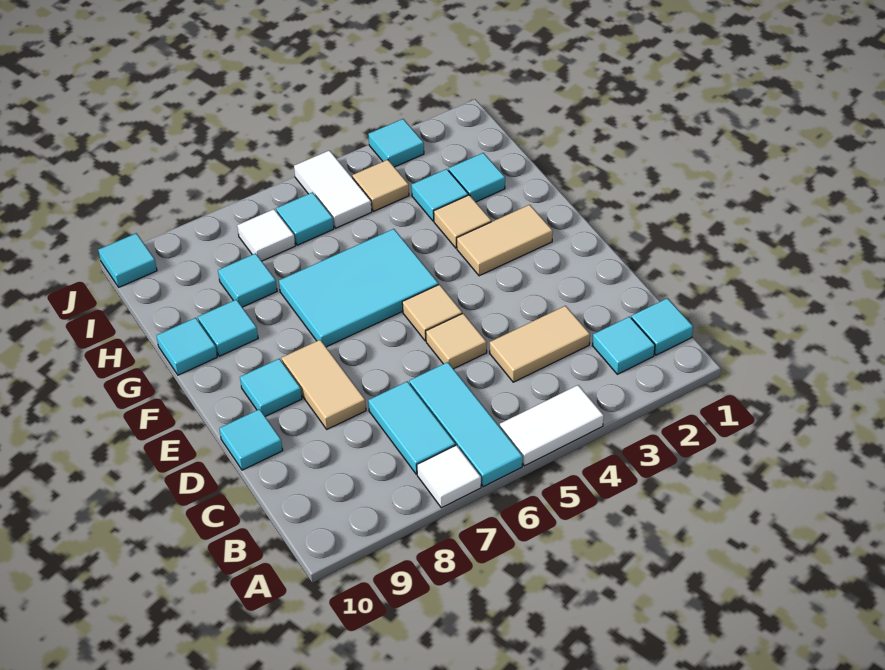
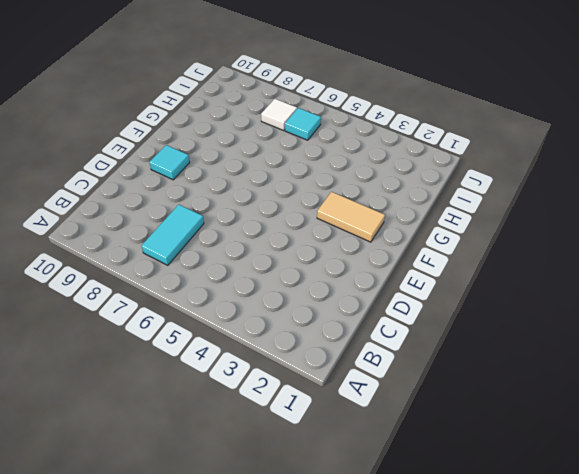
none -> white 1x2 tile [500,385,604,466]
none -> cyan 1x3 tile [409,362,523,487]
none -> white 1x1 tile [417,445,481,508]

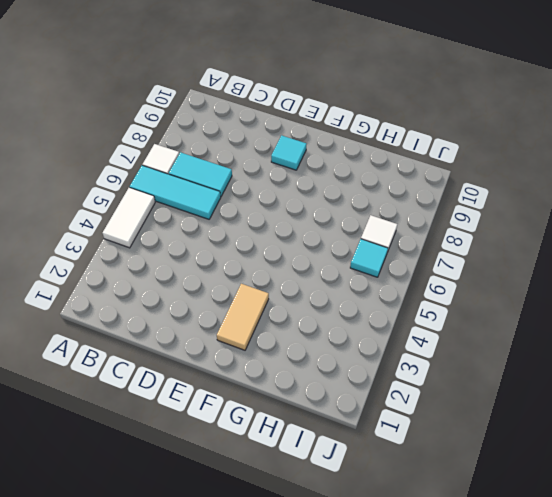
none -> cyan 1x1 tile [631,298,693,355]
none -> cyan 1x1 tile [593,317,655,374]
none -> tan 1x2 tile [490,306,590,382]

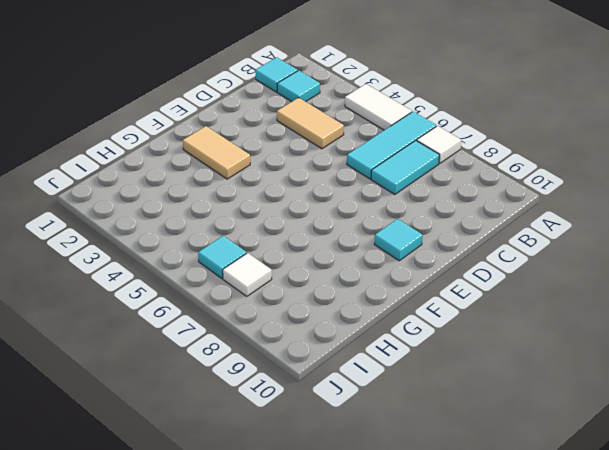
none -> tan 1x1 tile [426,313,487,369]
none -> tan 1x2 tile [282,340,366,429]
none -> cyan 1x1 tile [219,409,283,470]

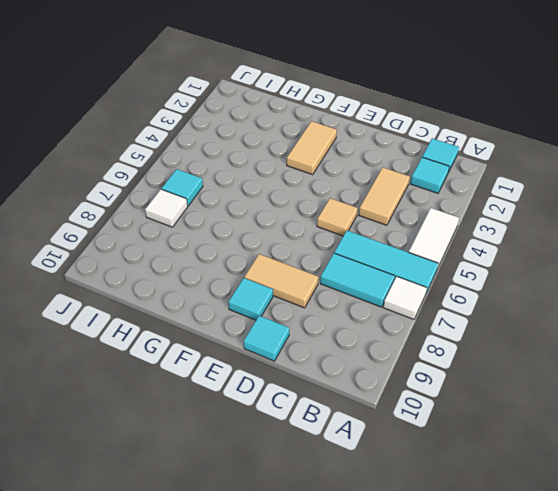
none -> tan 1x1 tile [402,284,462,341]
none -> cyan 2x3 tile [279,229,439,347]
none -> tan 1x1 tile [434,195,491,248]

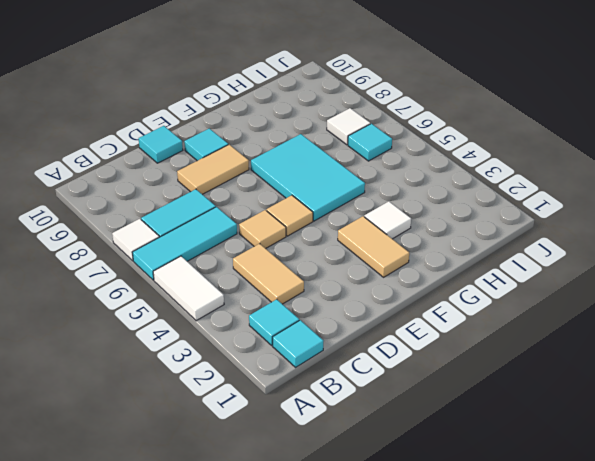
white 1x1 tile [364,201,411,239] -> tan 1x1 tile [434,195,491,248]
none -> cyan 1x1 tile [198,299,258,356]
none -> cyan 1x1 tile [156,318,217,375]
none -> cyan 1x1 tile [449,153,505,202]

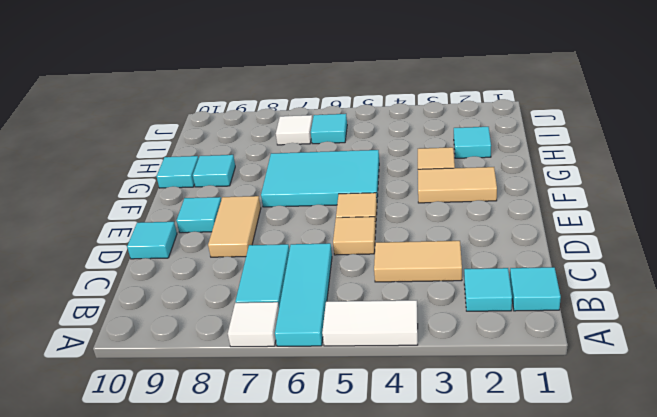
none -> cyan 1x1 tile [411,169,468,221]
none -> cyan 1x1 tile [218,253,277,307]
none -> tan 1x1 tile [352,160,409,211]

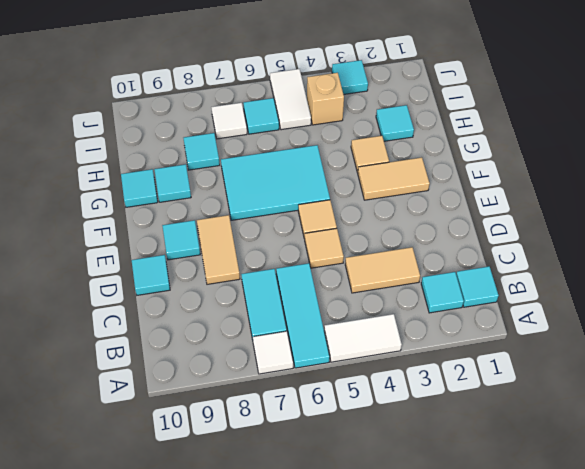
tan 1x1 brick [307,73,344,125] -> tan 1x1 tile [352,160,409,211]
none -> cyan 1x1 tile [411,169,468,221]
none -> cyan 1x1 tile [98,233,157,287]

